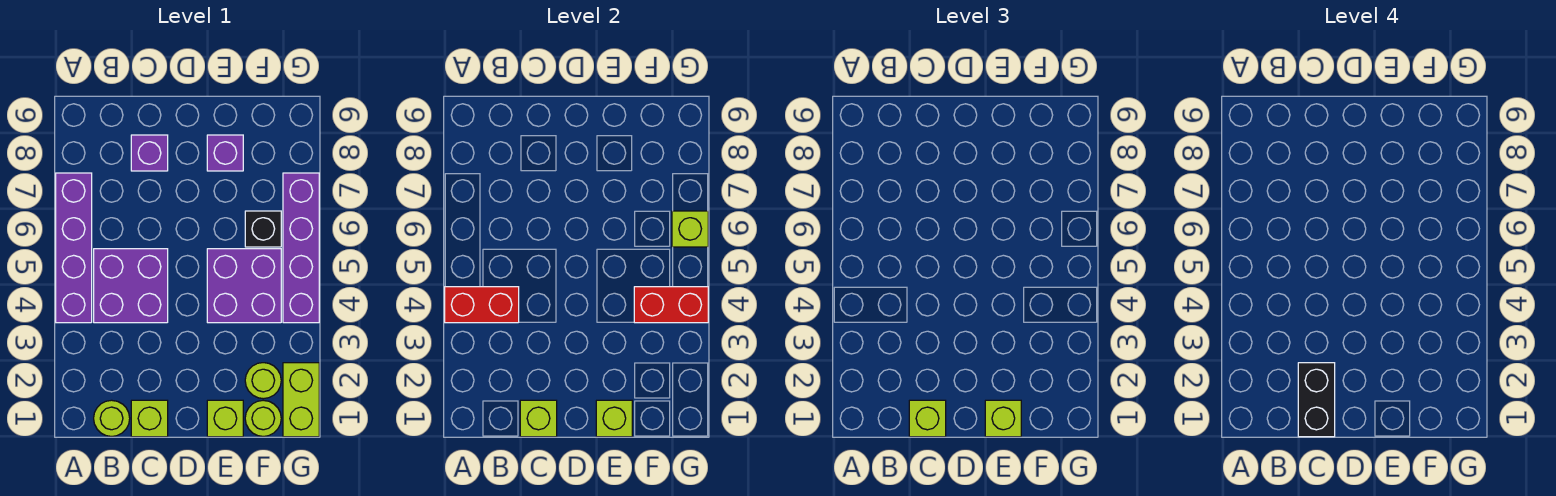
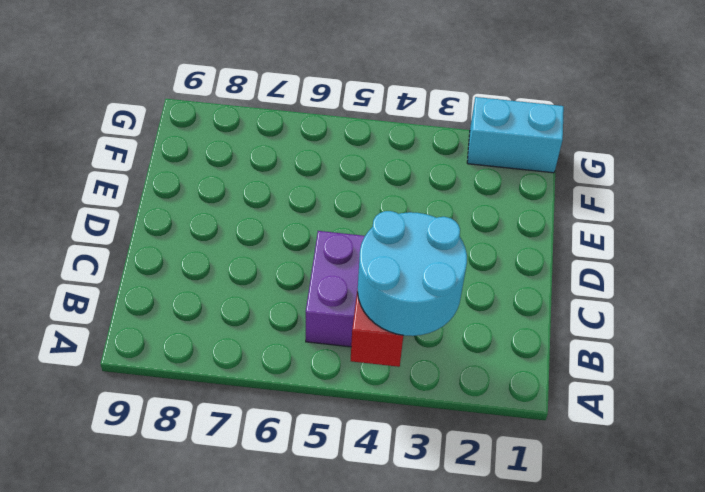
cyan 2x2 round brick [358,211,467,336] -> none
cyan 1x2 brick [467,97,564,173] -> lime 1x2 brick [283,363,319,437]
none -> purple 1x4 brick [56,173,92,323]
none -> lime 1x1 round brick [94,400,130,436]
none -> lime 1x1 brick [131,400,168,437]

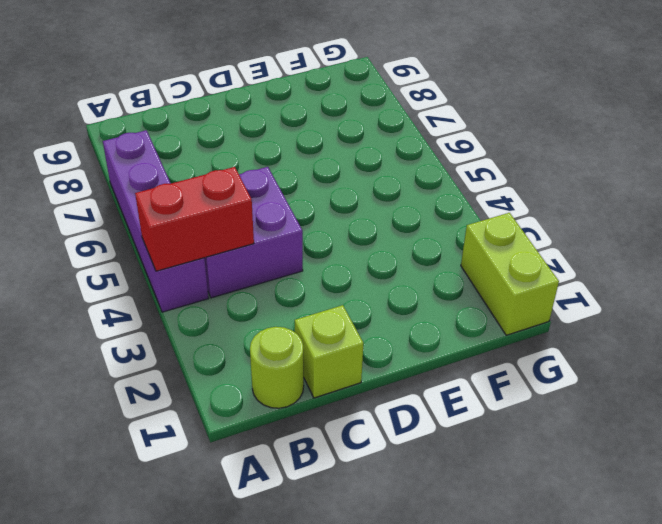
none -> purple 1x1 brick [131,135,168,171]
none -> lime 1x1 brick [207,400,243,437]
none -> purple 2x2 brick [207,249,281,323]

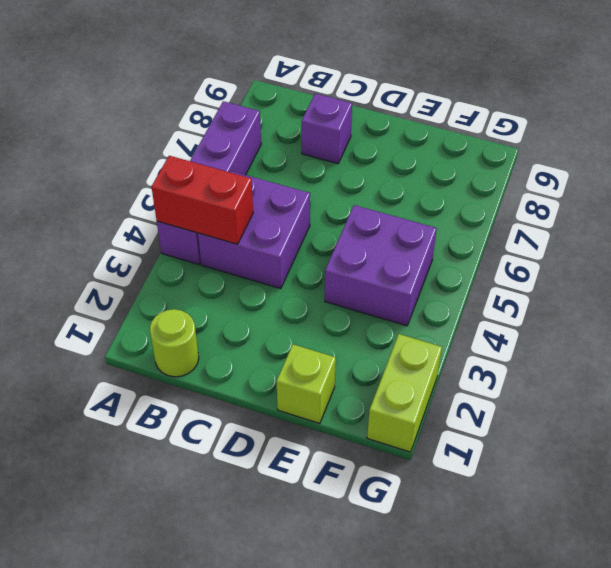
none -> lime 1x1 brick [131,400,168,437]
none -> purple 1x1 brick [207,135,243,171]
none -> lime 1x1 round brick [245,400,281,436]

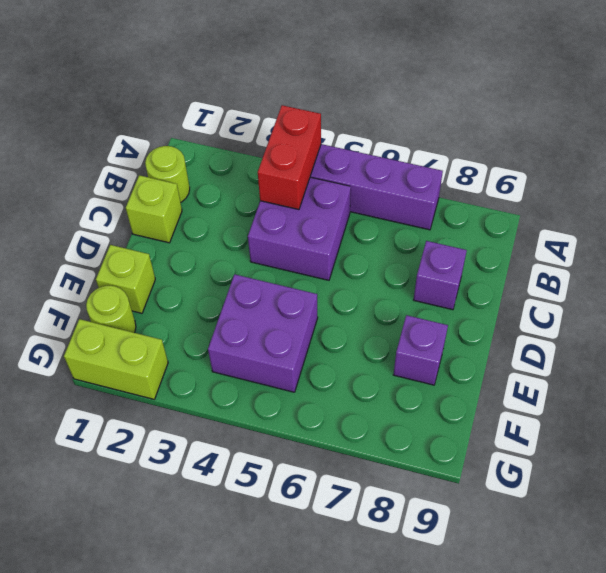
none -> lime 1x1 round brick [245,363,281,399]
none -> black 1x1 brick [245,211,281,247]
none -> purple 1x4 brick [283,173,319,323]

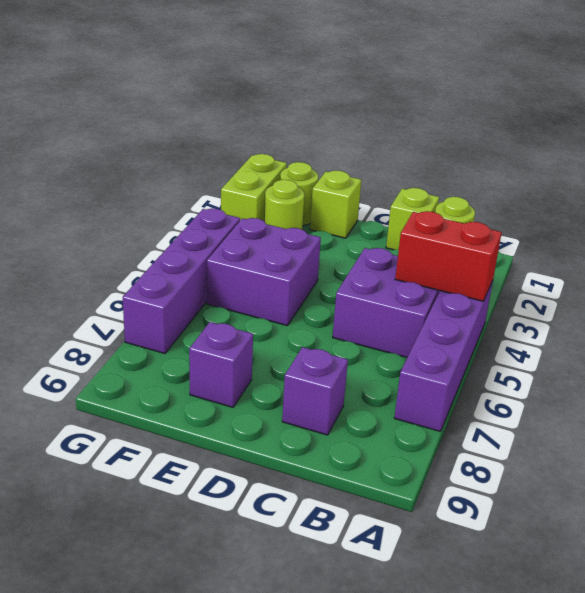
none -> black 1x1 brick [245,211,281,247]
none -> lime 1x1 brick [520,400,557,437]
none -> lime 1x1 brick [596,400,632,437]

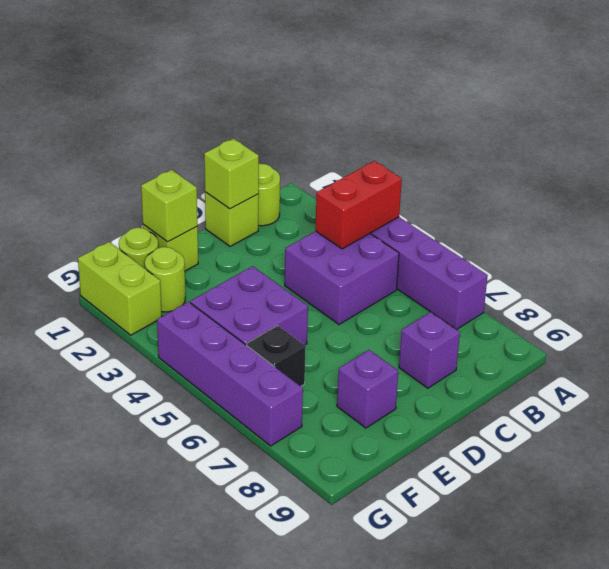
none -> red 1x2 brick [634,287,708,323]
none -> lime 1x1 brick [672,211,708,247]
none -> lime 1x1 brick [909,400,946,437]

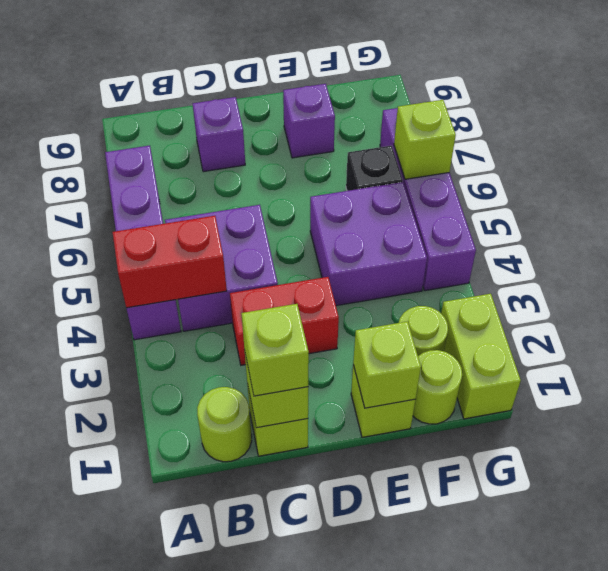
red 1x2 brick [230,277,339,365] -> red 1x2 brick moved to [634,287,708,323]
none -> lime 1x1 brick [985,400,1021,437]
none -> black 1x2 brick [1298,363,1335,437]

